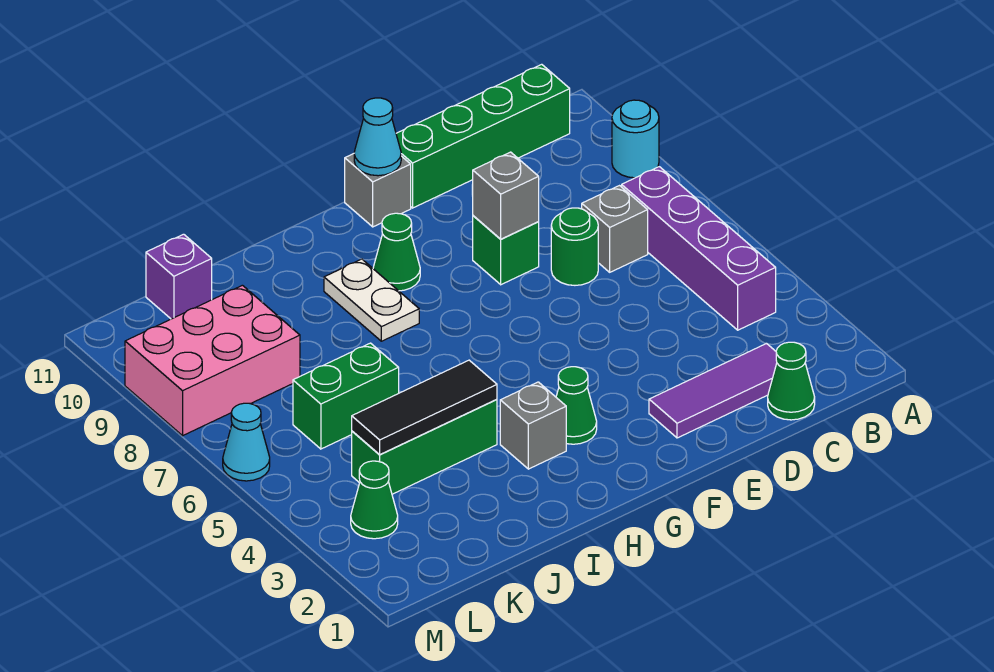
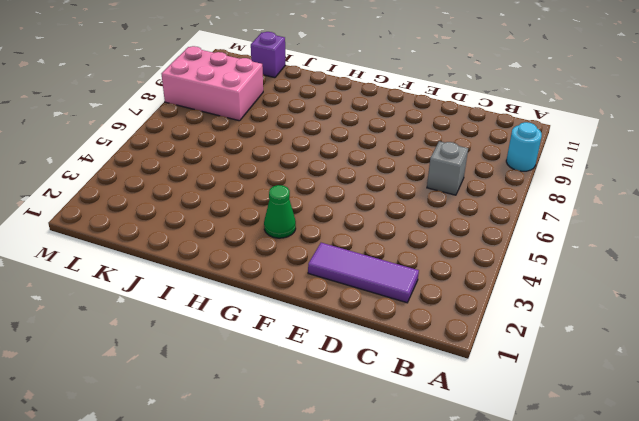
none -> purple 1x4 brick [622,167,776,330]
none -> green 1x4 brick [396,64,570,208]
none -> green 1x1 cone [768,342,815,420]

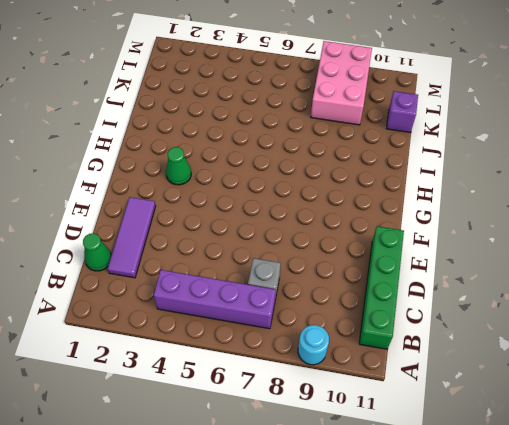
none -> green 1x1 round brick [551,208,598,285]
none -> green 1x1 brick [473,216,539,285]
none -> grey 1x1 brick [345,154,411,227]

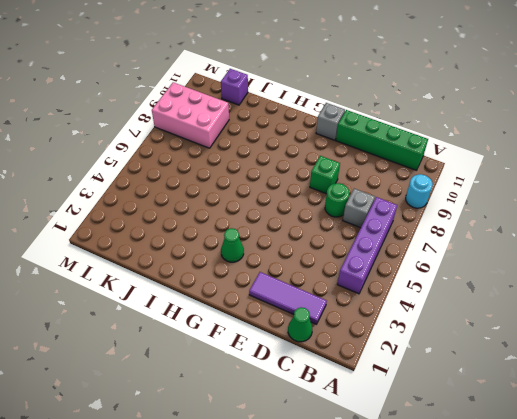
none -> green 1x1 cone [373,213,420,291]
none -> grey 1x1 brick [500,382,566,469]
none -> white 1x2 plate [324,259,419,341]

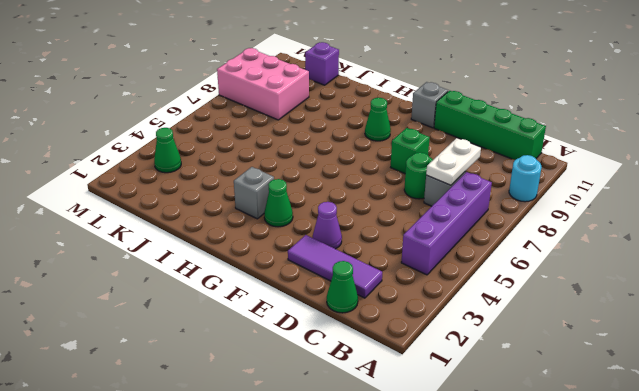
white 1x2 plate [426,138,481,185] -> white 1x2 plate moved to [324,259,419,341]
purple 1x1 cone [313,202,342,249] -> none
none -> green 1x3 brick [352,399,497,494]
none -> green 1x2 brick [293,343,399,449]
none -> cyan 1x1 cone [223,403,270,481]

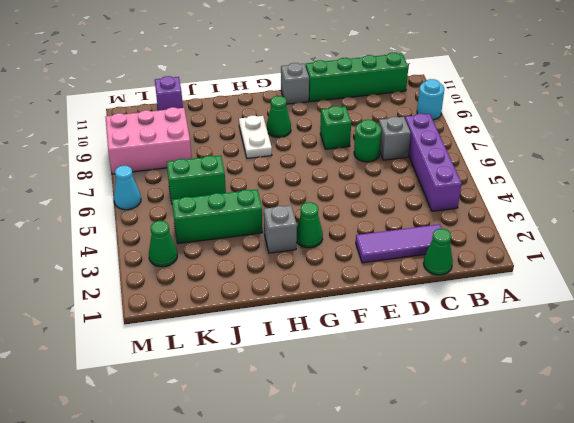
none -> grey 1x1 brick [473,152,539,239]
none -> cyan 1x1 cone [354,98,401,176]
none -> black 1x3 tile [352,360,497,454]

